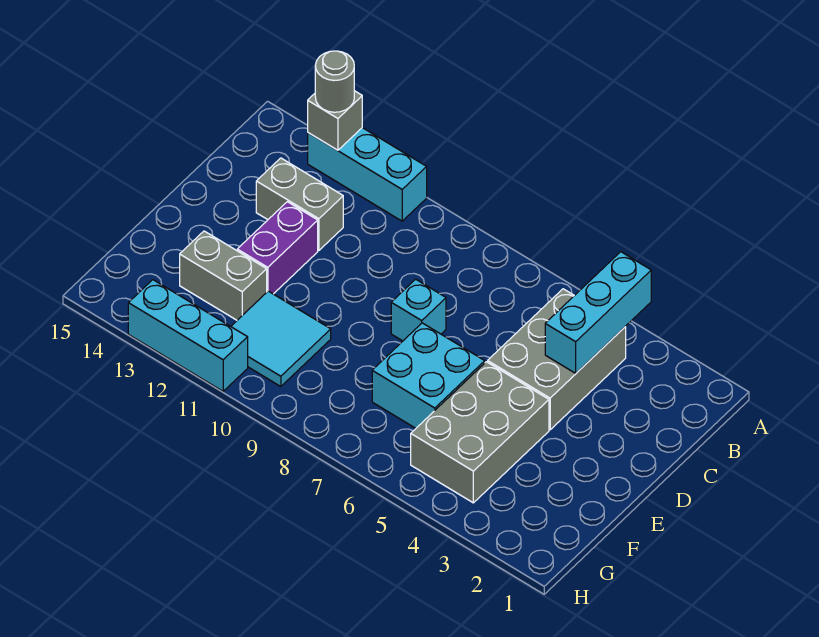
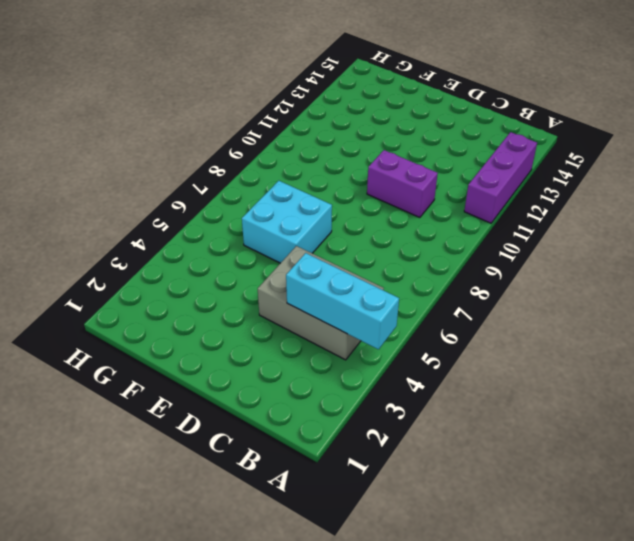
purple 1x3 brick [464,132,537,223] -> cyan 1x3 brick [308,128,427,221]
purple 1x2 brick [367,150,438,218] -> purple 1x2 brick moved to [237,202,318,294]
none -> grey 1x2 brick [256,158,343,250]
none -> cyan 1x1 brick [391,279,446,341]
none -> grey 2x3 brick [411,362,549,503]

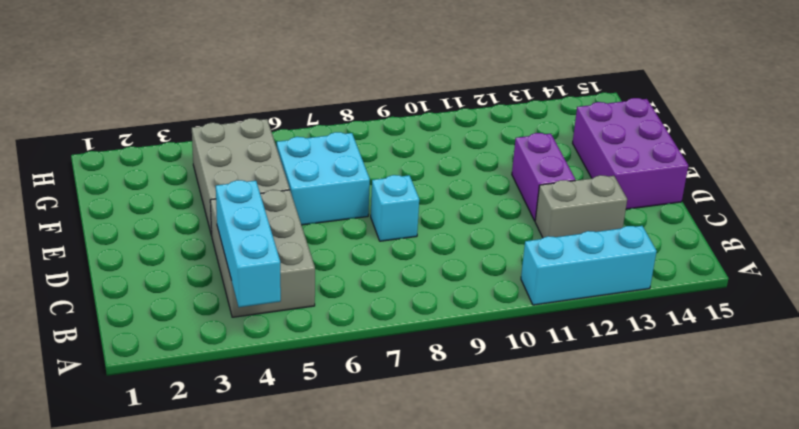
purple 2x3 brick [573,98,688,209] -> none
none -> cyan 2x2 tile [231,291,331,387]
none -> grey 1x2 brick [180,231,267,320]
none -> cyan 1x3 brick [128,280,248,391]

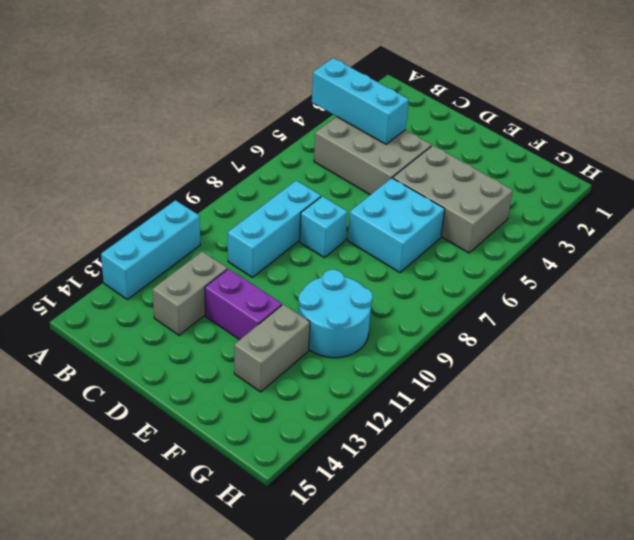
cyan 1x3 brick [228,181,321,277] -> cyan 1x3 brick moved to [128,280,248,391]
cyan 2x2 round brick [298,270,373,358] -> cyan 2x2 tile [231,291,331,387]
none -> grey 1x1 brick [308,91,362,150]
none -> grey 1x1 round brick [315,51,354,112]

